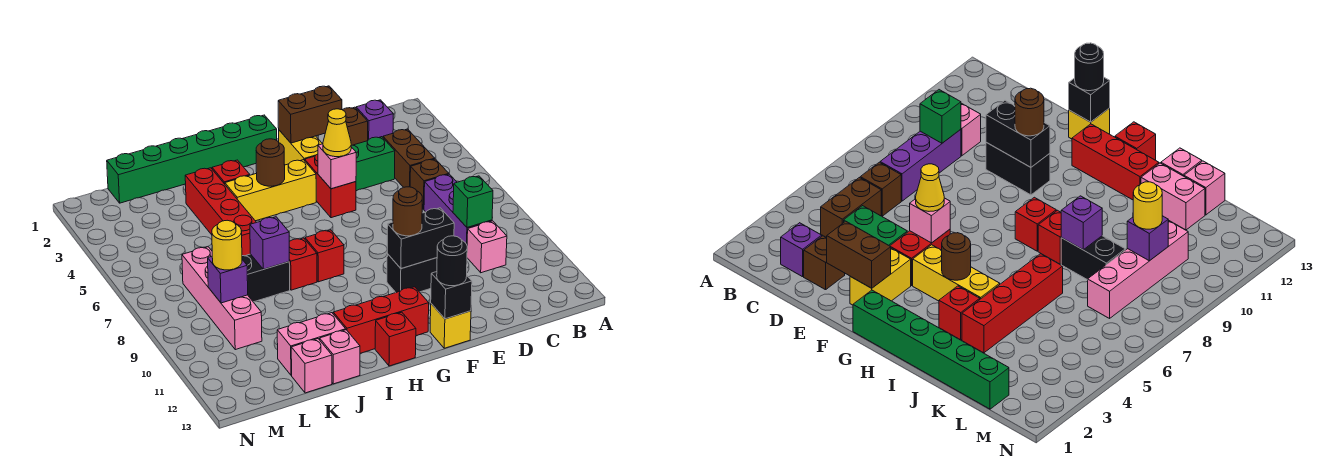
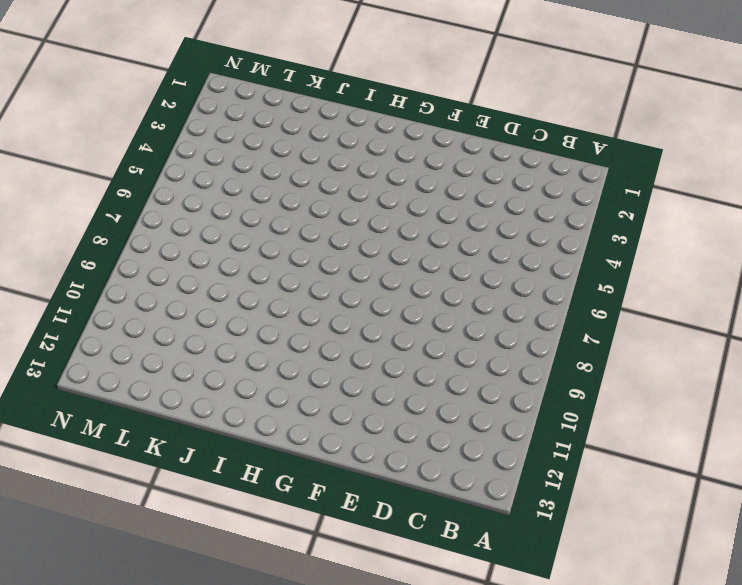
none -> purple 1x1 brick [356,100,393,140]
none -> brown 1x2 brick [383,129,435,187]
none -> brown 1x1 brick [410,159,449,209]
none -> purple 1x3 brick [424,174,492,244]

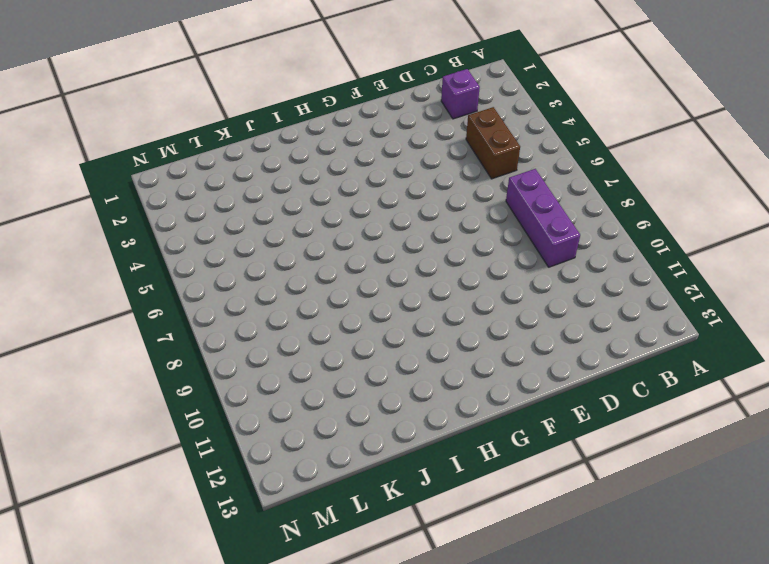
none -> brown 1x1 brick [410,159,449,209]
none -> pink 1x1 brick [467,221,507,273]
none -> brown 1x1 brick [343,107,368,145]
none -> green 1x2 brick [351,137,395,191]

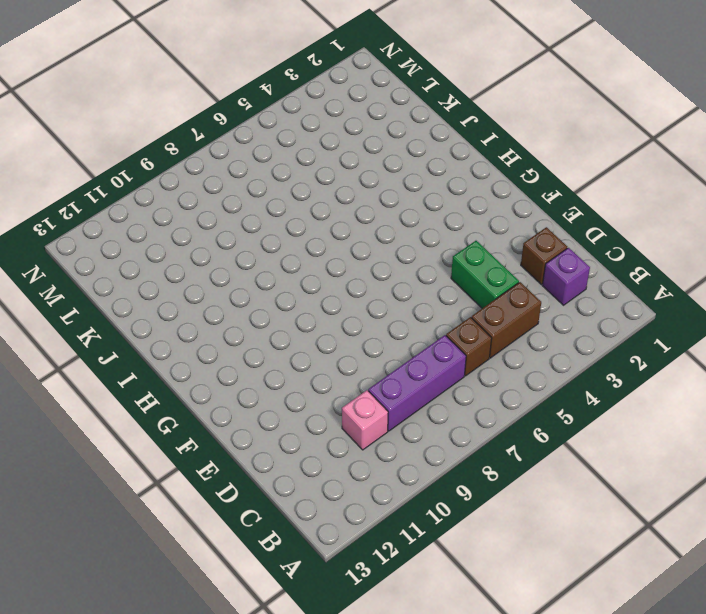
none -> black 1x2 brick [387,254,437,292]
none -> yellow 1x2 brick [279,130,322,165]
none -> red 1x2 brick [305,154,356,218]
none -> yellow 1x1 brick [430,304,471,348]

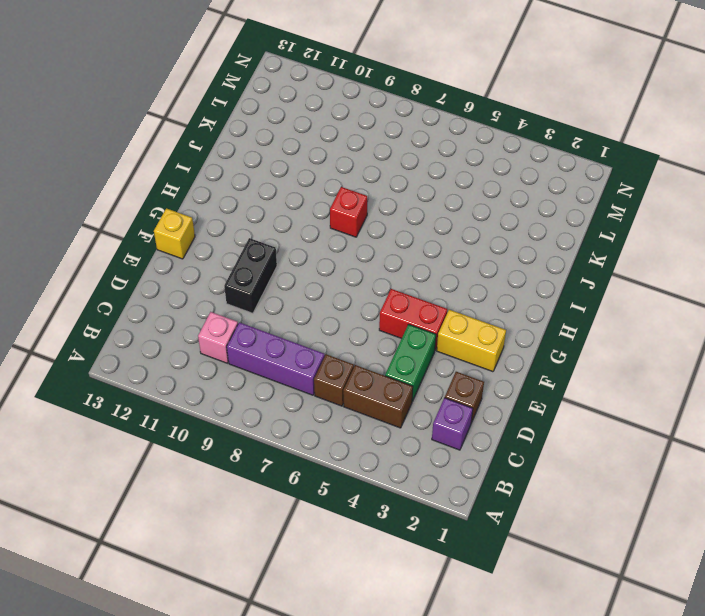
none -> green 1x6 brick [107,115,277,203]
none -> yellow 1x3 brick [225,160,316,221]
none -> red 1x3 brick [333,287,429,353]
none -> red 1x1 brick [305,230,344,282]

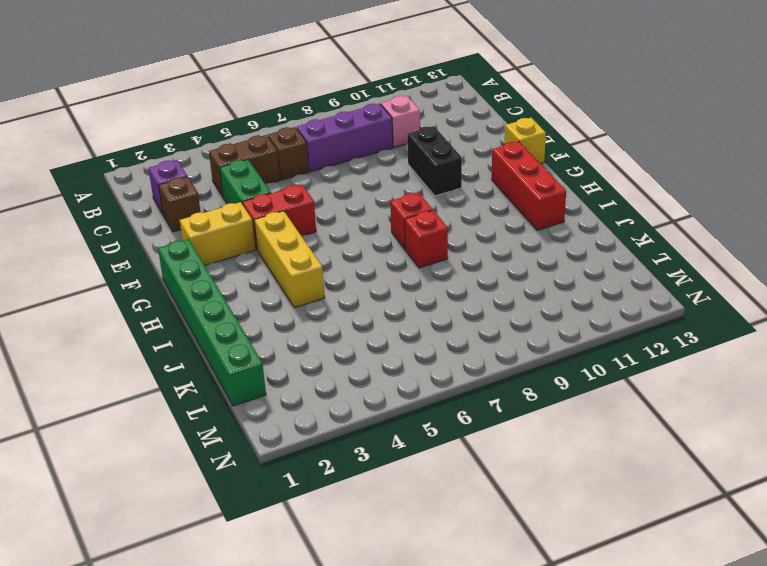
none -> red 1x1 brick [375,312,416,366]
none -> red 1x1 brick [212,160,250,184]
none -> red 1x4 brick [185,168,256,256]
none -> black 1x2 brick [242,254,290,302]

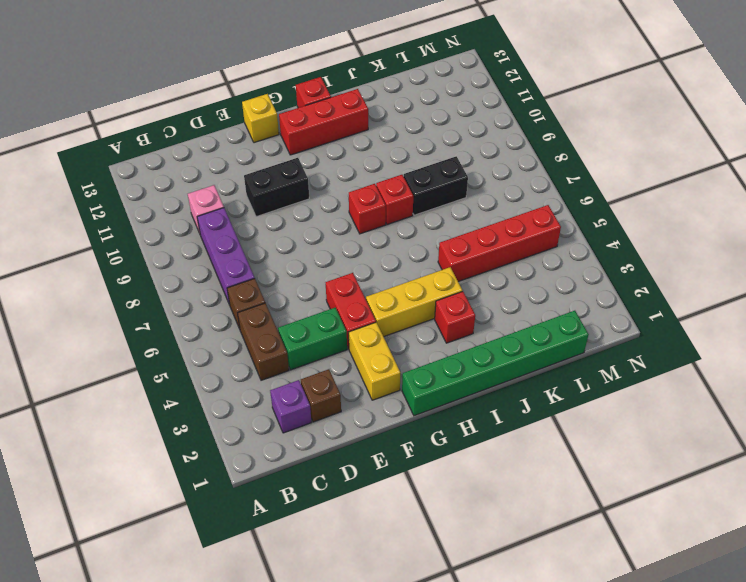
red 1x4 brick [438,205,561,282] -> red 1x4 brick turned to [185,168,256,256]
none -> pink 1x2 brick [277,313,346,375]
none -> pink 1x1 brick [320,330,360,384]
none -> pink 1x1 brick [291,339,332,393]
none -> pink 1x4 brick [182,247,262,350]

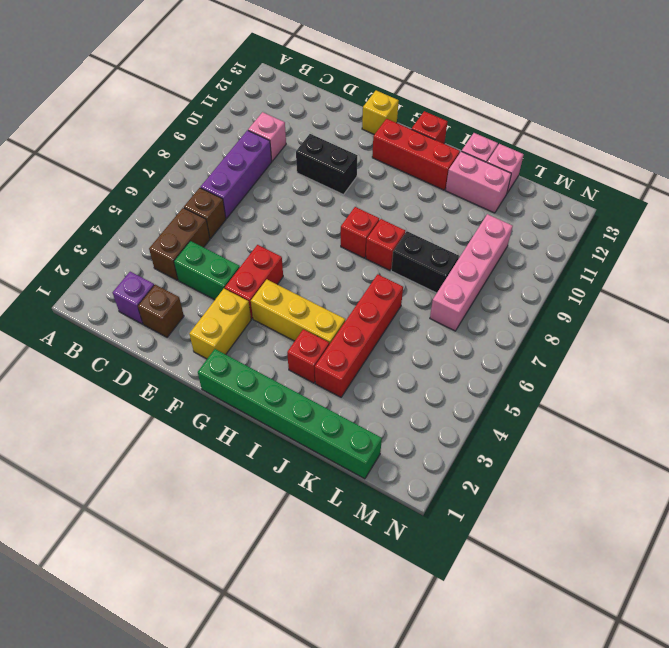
none -> green 1x1 brick [453,176,493,228]
none -> brown 1x2 brick [278,86,342,143]
none -> black 1x2 brick [387,208,454,269]
none -> pink 1x1 brick [318,144,356,189]

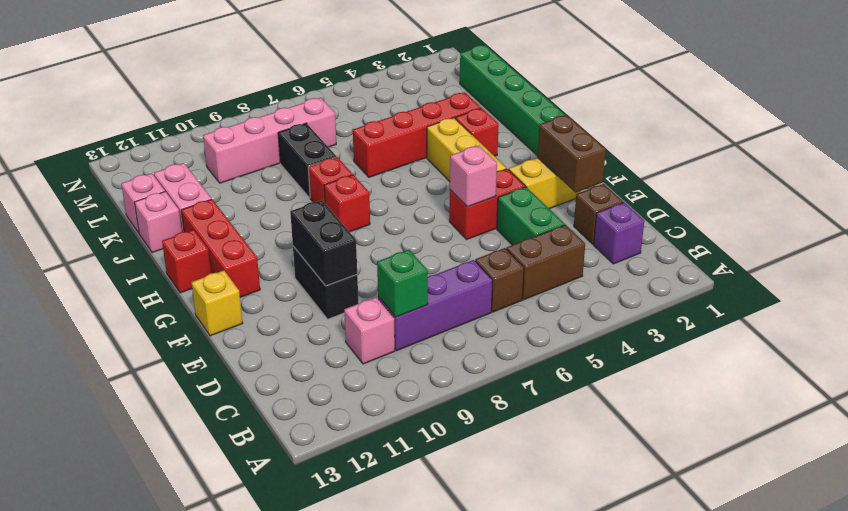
none -> black 1x1 brick [431,272,472,319]
none -> brown 1x1 round brick [256,139,285,186]
none -> purple 1x1 brick [250,217,289,269]
none -> purple 1x1 brick [208,256,248,303]

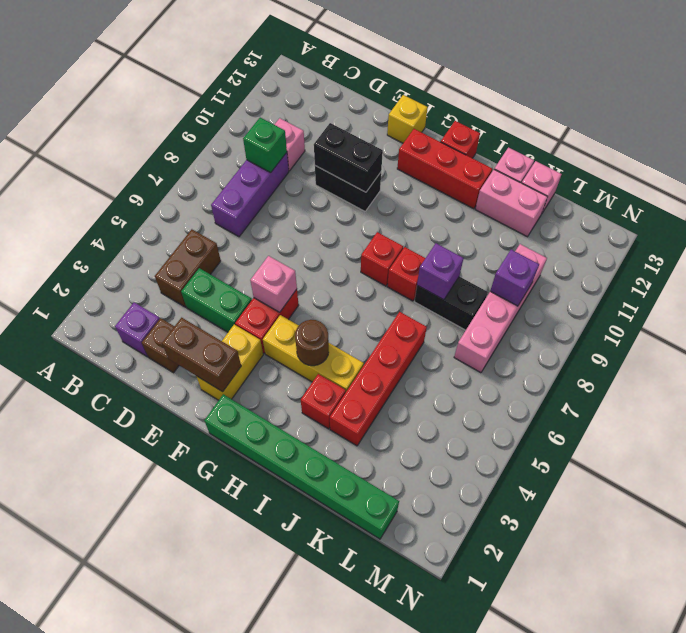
none -> brown 1x1 brick [410,159,449,209]
none -> black 1x1 brick [431,272,472,319]
none -> yellow 1x1 cone [323,109,351,157]
none -> brown 1x1 round brick [393,187,422,236]

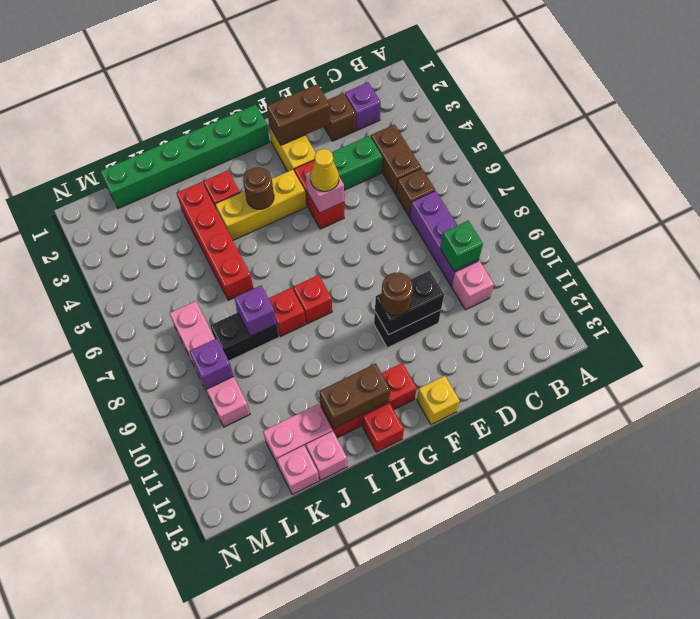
brown 1x2 brick [319,363,390,429] -> none
none -> black 1x1 brick [431,272,472,319]
none -> black 1x1 round brick [437,236,467,286]
none -> yellow 1x1 round brick [212,220,242,270]

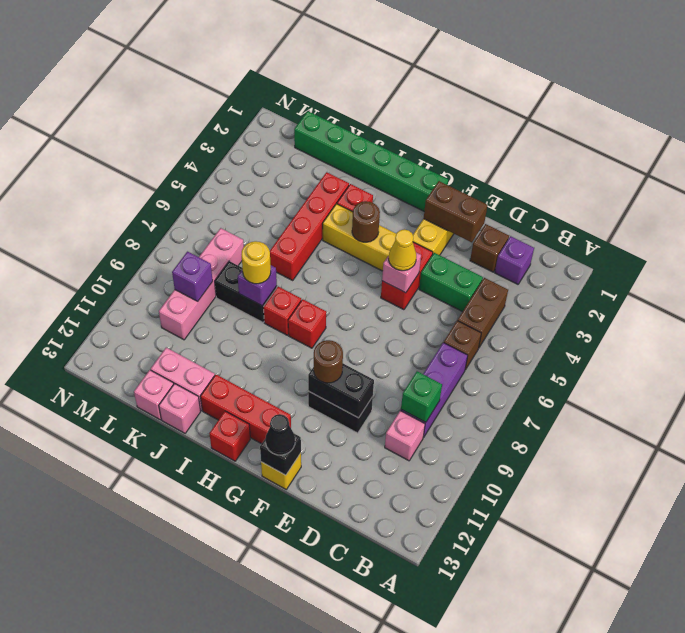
black 1x1 cone [265,414,295,455] -> black 1x1 round brick [437,236,467,286]
yellow 1x1 round brick [241,241,271,284] -> yellow 1x1 round brick moved to [212,220,242,270]

